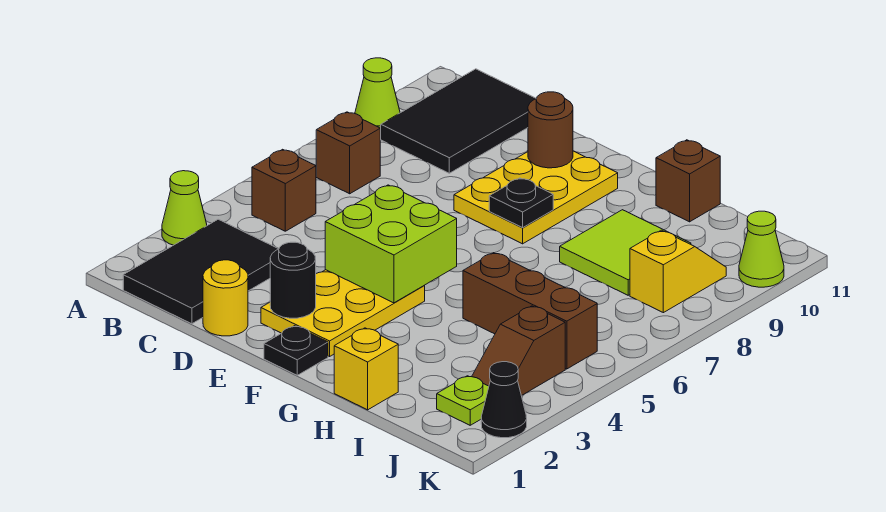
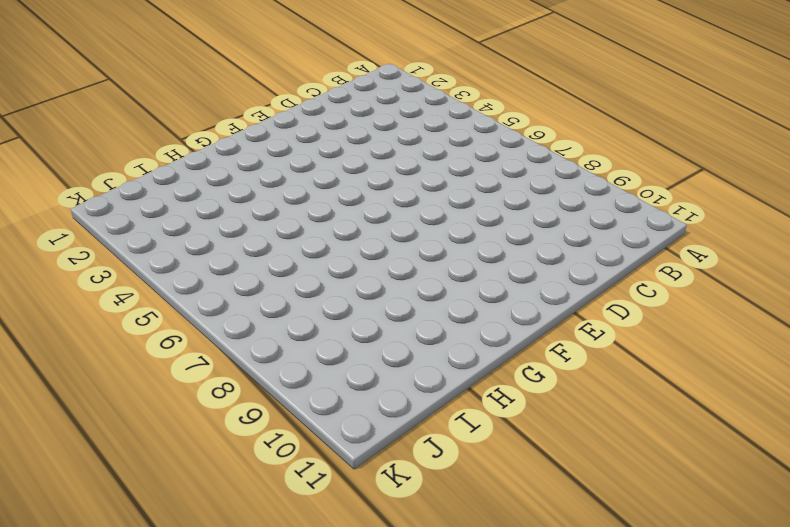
none -> lime 1x1 cone [162,171,207,245]
none -> lime 1x1 cone [355,58,400,134]
none -> black 2x3 tile [123,219,278,324]

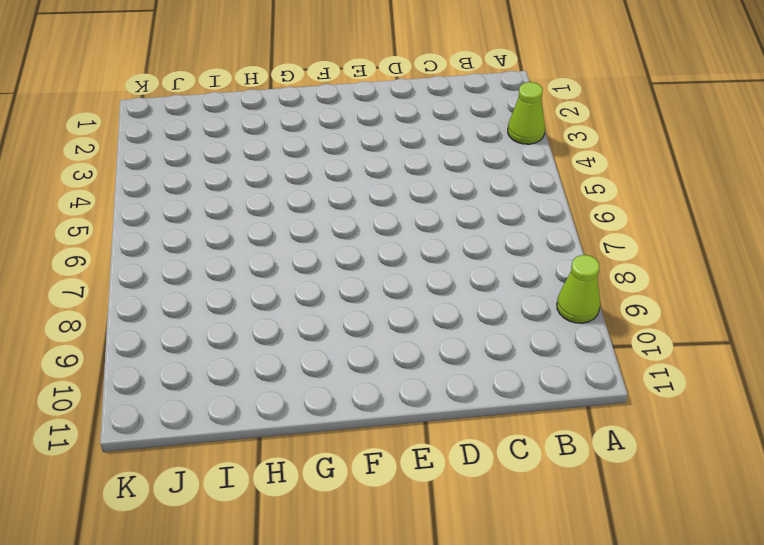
none -> black 2x3 tile [123,219,278,324]
none -> brown 1x1 brick [252,149,316,231]
none -> brown 1x1 brick [316,112,380,194]

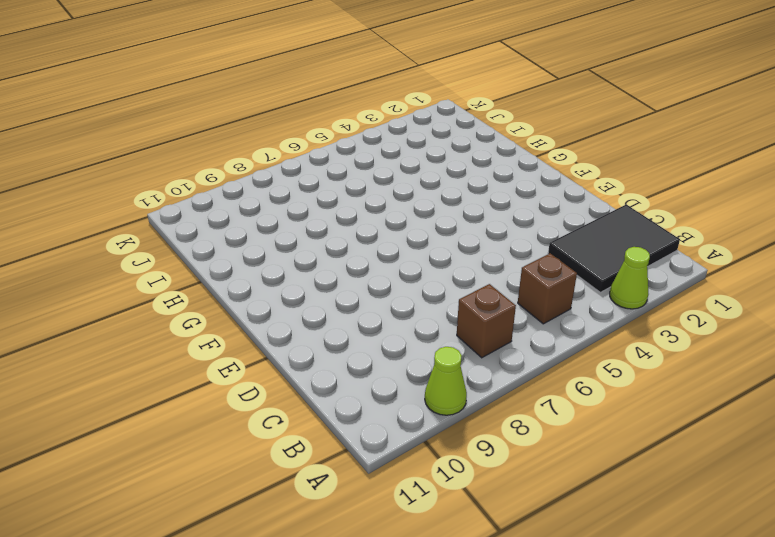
none -> black 2x3 tile [381,69,536,173]
none -> yellow 1x1 round brick [203,260,248,336]
none -> yellow 2x3 plate [261,270,425,357]

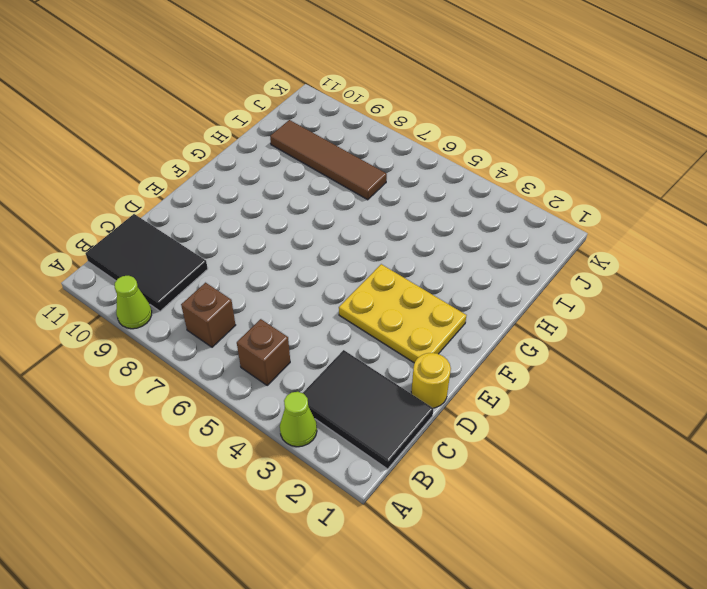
brown 1x4 tile [270,120,387,200] -> lime 2x2 tile [560,210,691,295]
none -> yellow 2x3 plate [454,151,618,244]
none -> black 1x1 plate [264,326,328,375]
none -> yellow 1x1 brick [334,328,398,410]

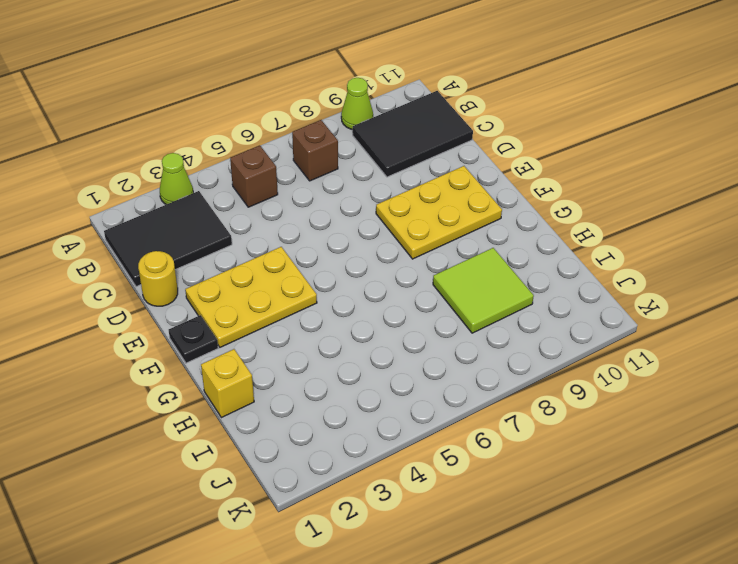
none -> brown 1x3 brick [463,253,597,369]
none -> brown 1x1 brick [656,140,720,222]
none -> lime 1x1 plate [437,376,489,425]

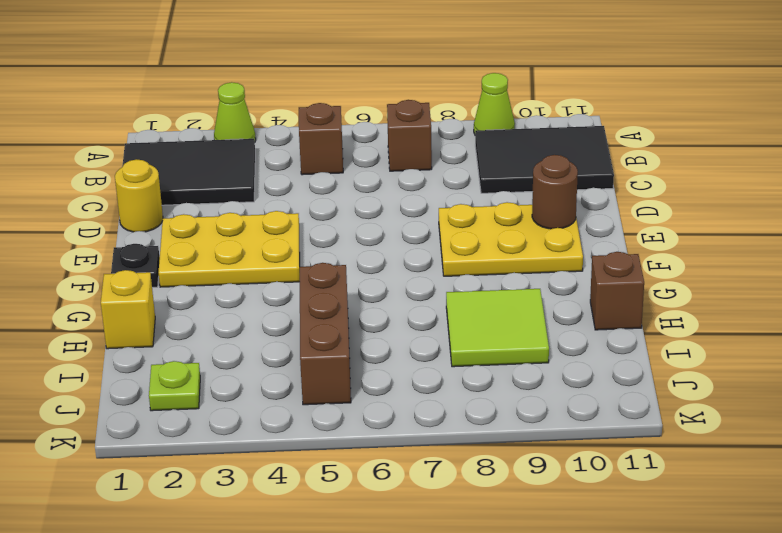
none -> brown 1x2 slope [472,306,565,396]
none -> yellow 1x2 slope [630,230,726,313]
none -> black 1x1 cone [481,362,527,438]

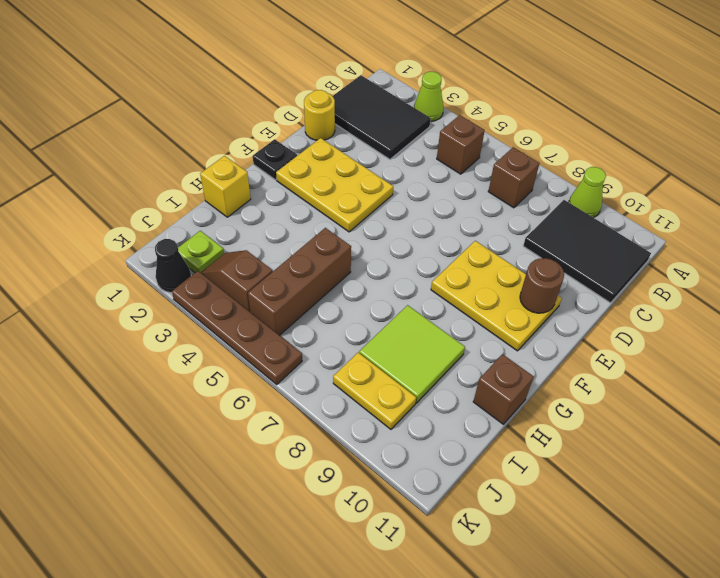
yellow 1x2 plate [333,353,416,429] -> yellow 1x2 slope [630,230,726,313]
brown 1x4 plate [172,271,302,384] -> none
none -> lime 1x1 cone [739,211,784,287]
none -> black 1x1 round brick [270,242,316,318]
none -> lime 2x2 brick [325,185,457,303]

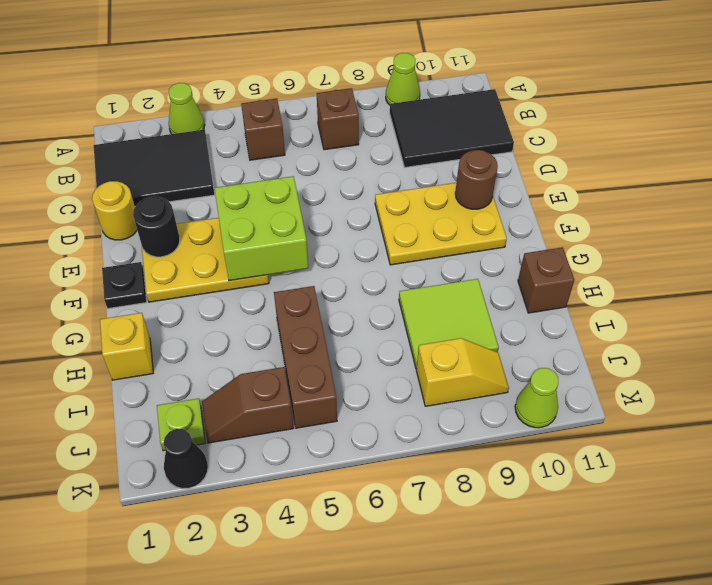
none -> black 1x1 plate [489,178,553,228]

